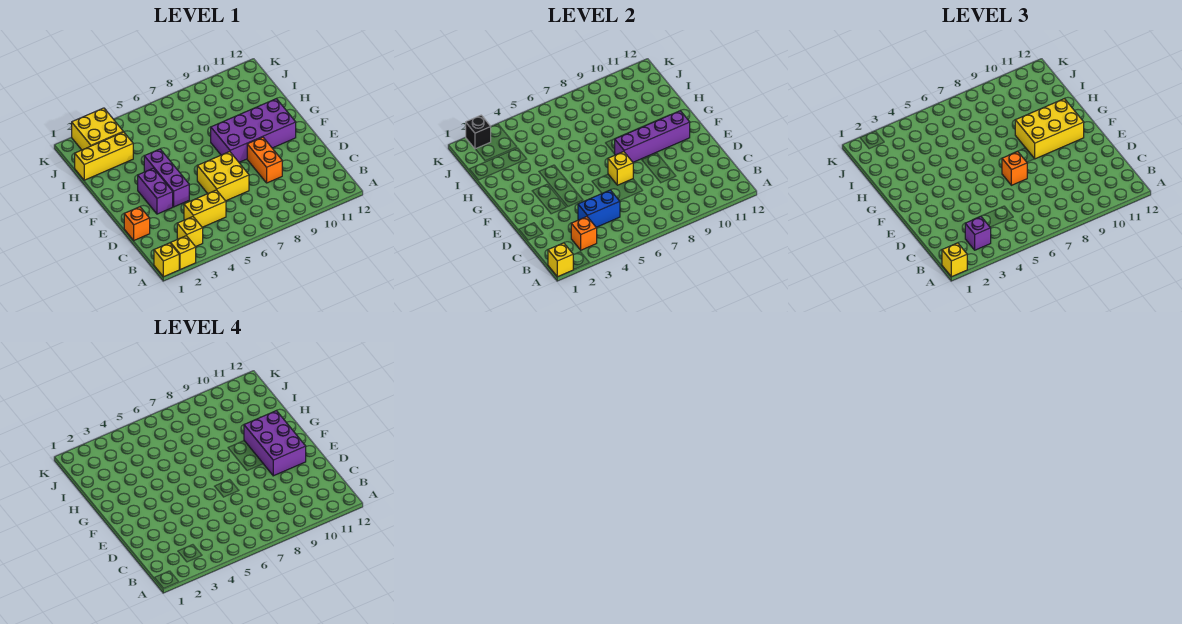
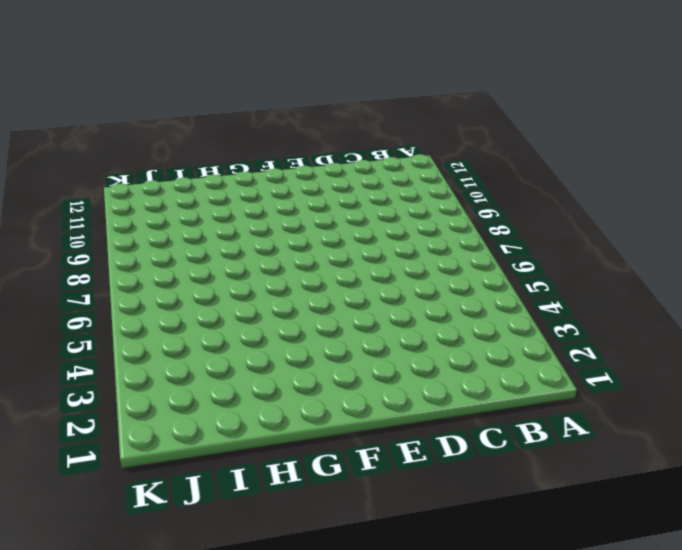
none -> yellow 1x1 brick [154,243,179,277]
none -> yellow 1x1 brick [171,236,196,270]
none -> yellow 1x1 brick [177,217,203,247]

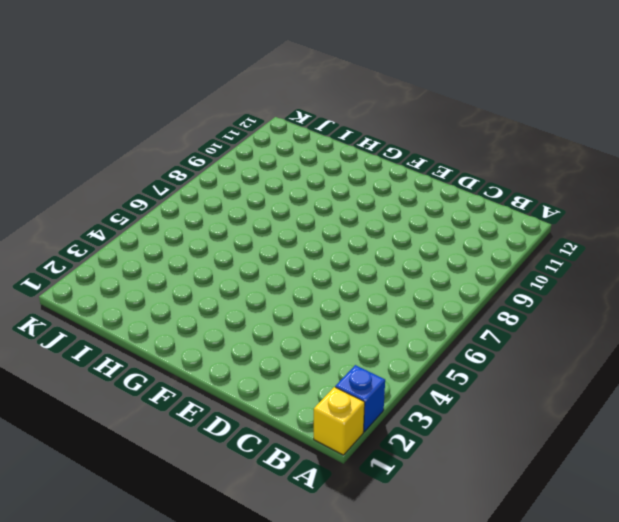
blue 1x1 brick [335,365,385,432] -> yellow 1x1 brick [171,236,196,270]
none -> yellow 1x1 brick [177,217,203,247]
none -> yellow 1x2 brick [184,190,226,227]
none -> orange 1x1 brick [124,207,150,240]

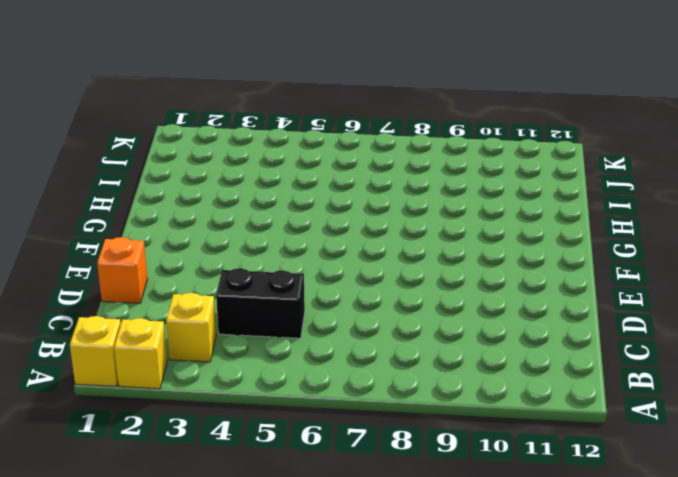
black 1x2 brick [216,268,305,338] -> yellow 1x2 brick [184,190,226,227]
none -> yellow 2x2 brick [197,152,249,201]
none -> orange 1x2 brick [247,137,282,183]
none -> purple 1x2 brick [138,168,173,214]

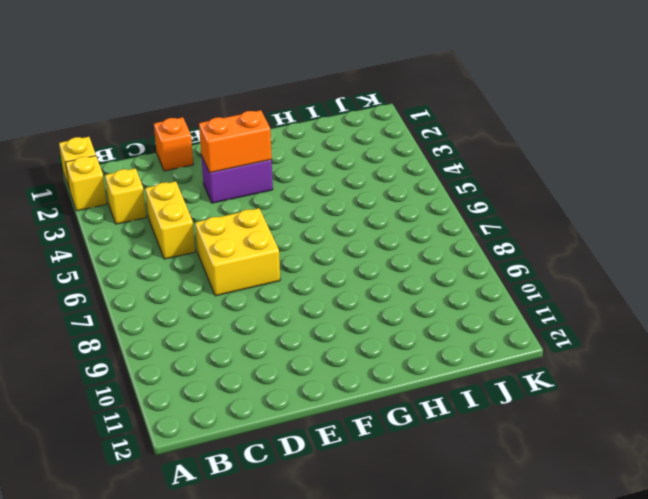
orange 1x2 brick [199,110,272,173] -> orange 1x2 brick moved to [247,137,282,183]
none -> purple 1x3 brick [144,149,189,207]
none -> purple 2x4 brick [211,99,296,162]
none -> yellow 1x3 brick [75,132,133,180]

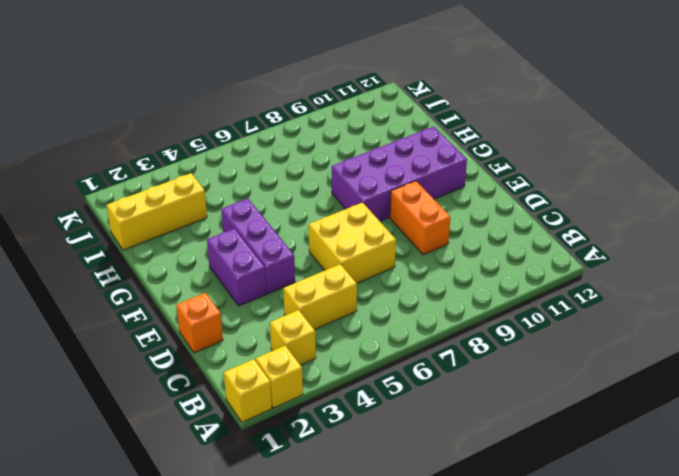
none -> yellow 2x2 brick [72,108,123,150]
none -> yellow 1x1 brick [548,243,573,277]
none -> orange 1x1 brick [571,217,597,250]

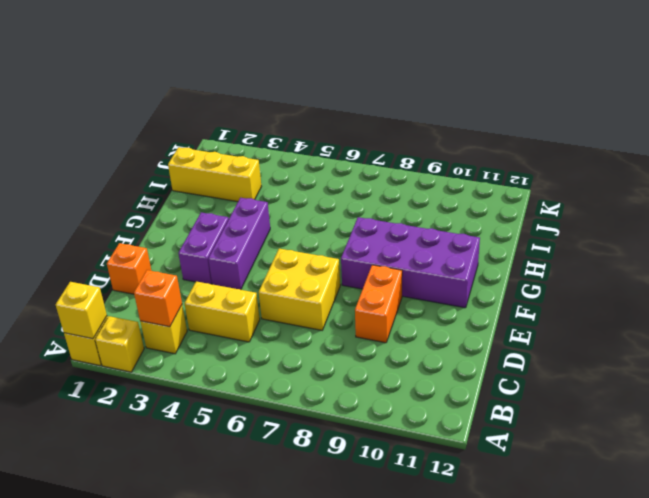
none -> yellow 2x2 brick [72,108,123,150]
none -> blue 1x2 brick [578,190,620,227]
none -> yellow 1x1 brick [608,152,633,185]

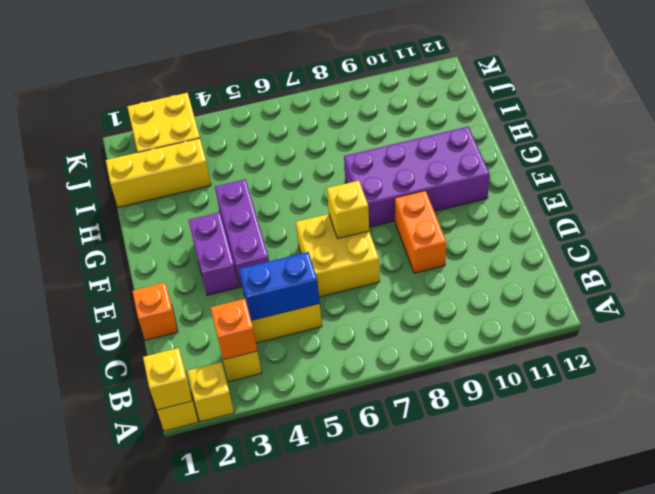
none -> purple 1x4 brick [615,111,690,162]
none -> black 1x1 brick [466,115,491,149]
none -> yellow 1x1 brick [942,243,967,277]

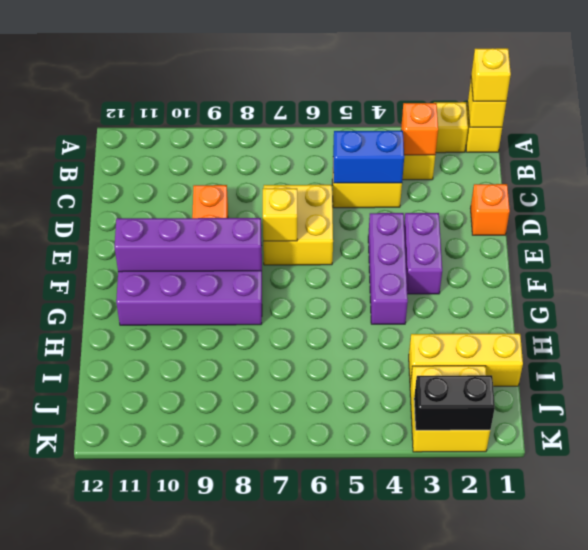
black 1x2 brick [414,375,495,430] -> black 1x1 brick [466,115,491,149]
none -> purple 1x1 brick [965,216,991,250]
none -> orange 1x1 brick [1002,152,1027,185]
none -> yellow 2x3 brick [1015,99,1084,159]

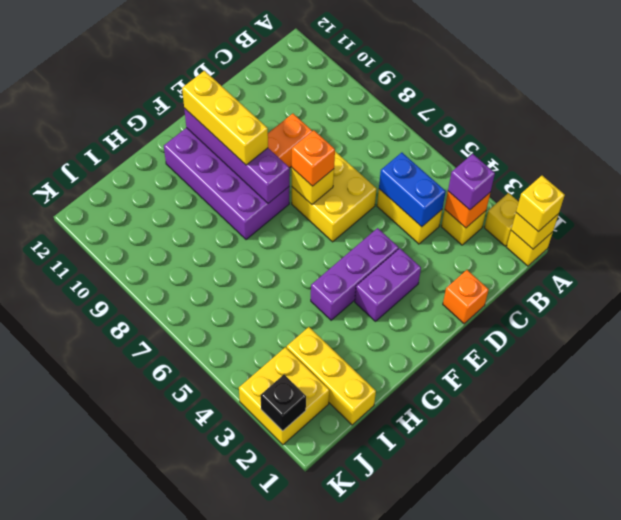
yellow 1x3 brick [182,71,268,165] -> yellow 2x3 brick [1015,99,1084,159]
none -> purple 2x3 brick [244,411,306,476]

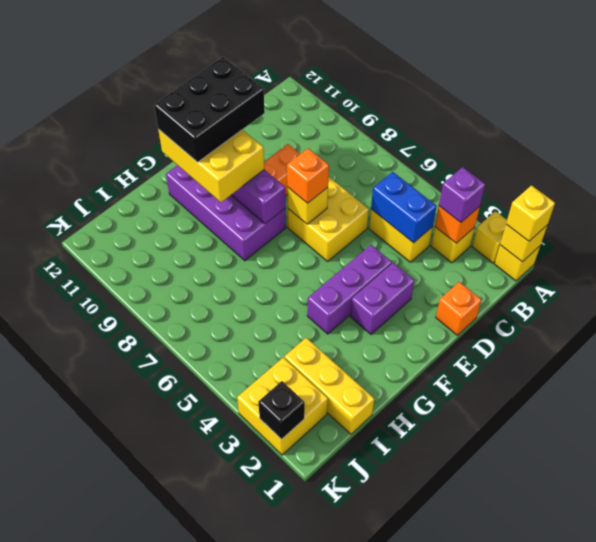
black 2x3 brick [154,57,265,162] -> purple 2x3 brick [244,411,306,476]

